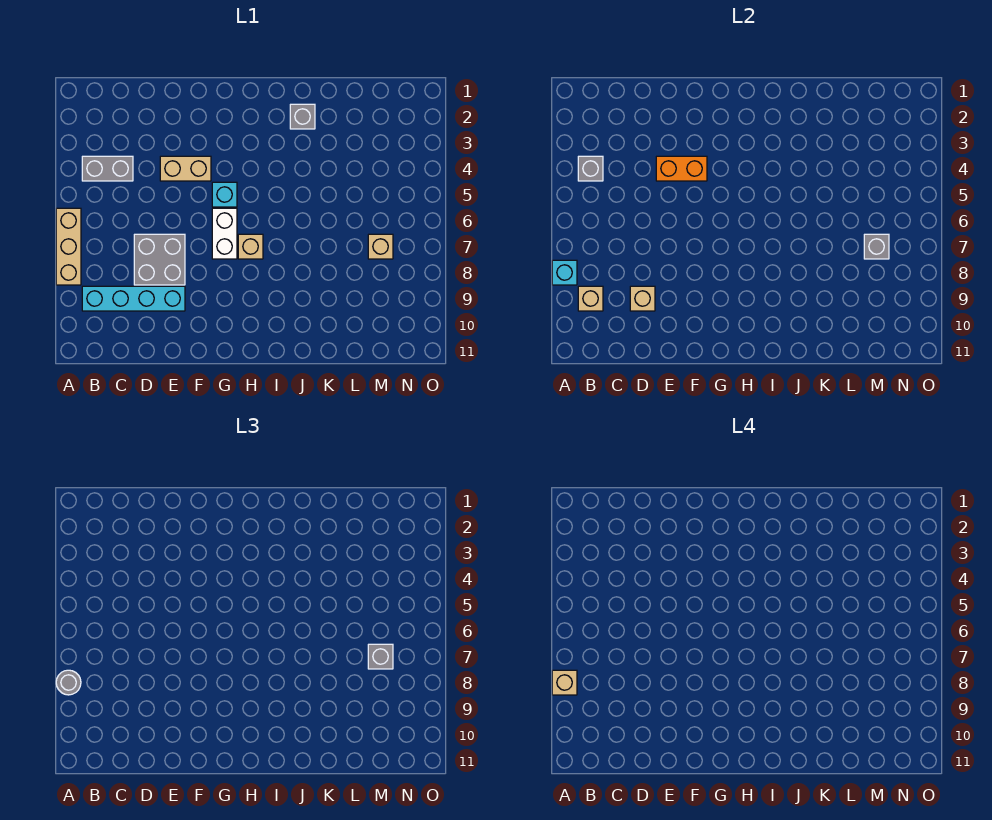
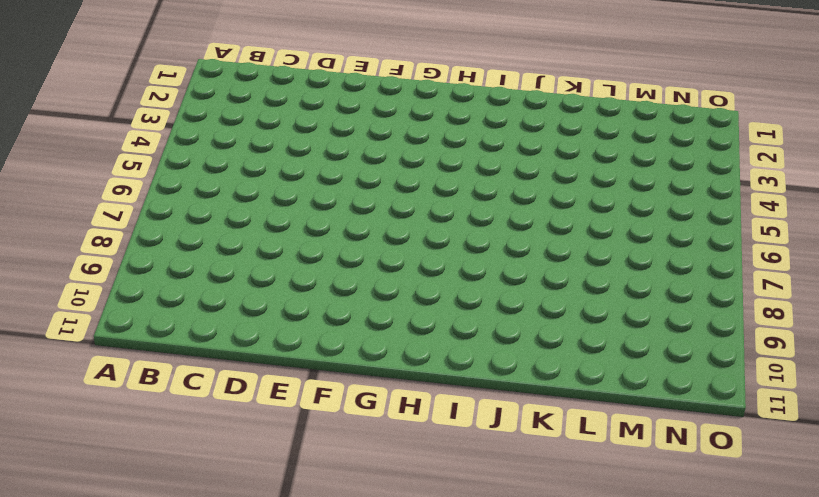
none -> tan 1x3 brick [56,208,81,285]
none -> grey 1x2 brick [82,156,133,181]
none -> cyan 1x4 brick [82,286,185,311]

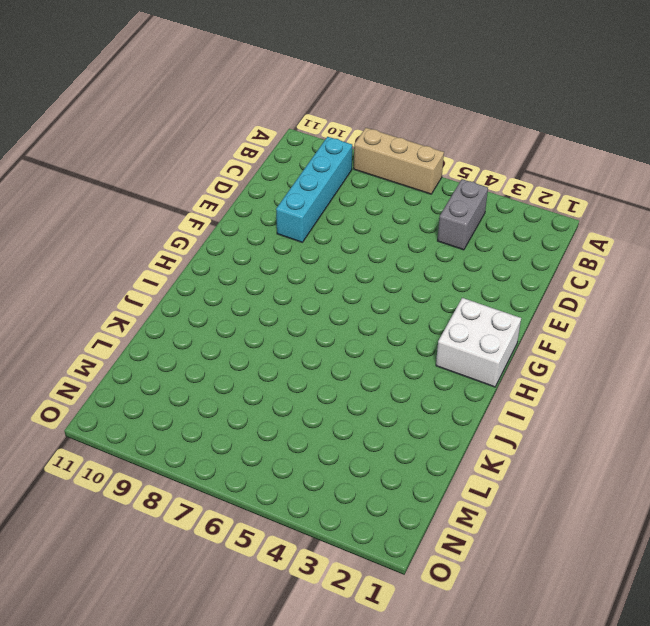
white 2x2 brick [436,298,521,387] -> none
none -> grey 2x2 brick [134,234,185,285]
none -> tan 1x2 brick [160,156,211,181]
none -> cyan 1x1 brick [212,182,237,207]

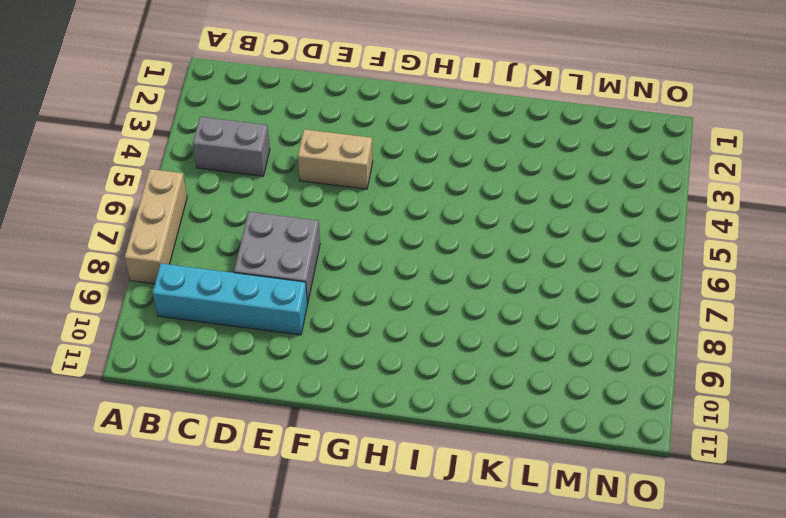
none -> cyan 1x1 brick [212,182,237,207]
none -> white 1x2 brick [212,208,237,259]
none -> tan 1x1 brick [238,234,263,259]

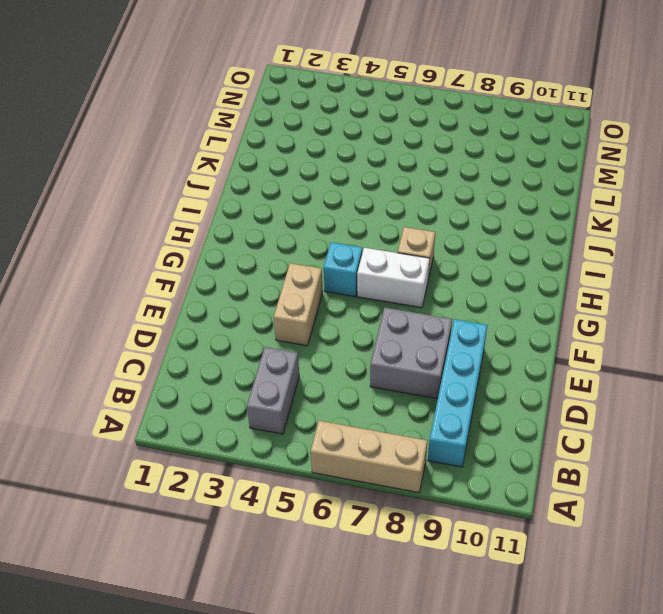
none -> grey 1x1 brick [290,104,315,129]
none -> tan 1x1 brick [368,234,393,259]
none -> cyan 1x1 brick [552,260,577,285]

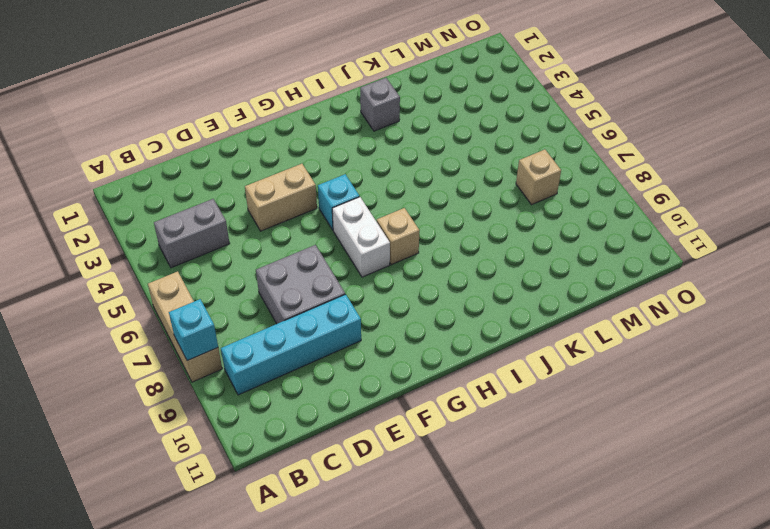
none -> grey 1x1 brick [578,156,603,181]
none -> tan 1x1 brick [578,286,603,311]
none -> tan 1x1 brick [630,286,655,311]

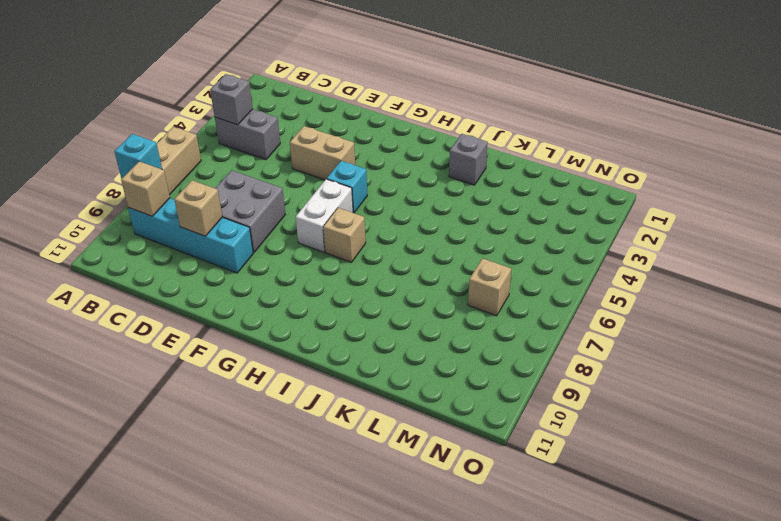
none -> orange 1x2 brick [656,156,707,181]
none -> grey 1x1 brick [864,234,889,259]
none -> grey 1x1 round brick [56,670,81,695]

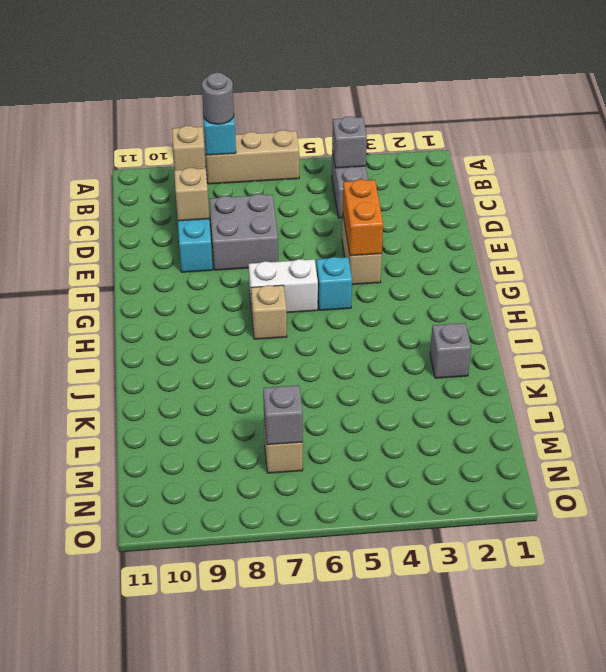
none -> grey 1x1 brick [368,644,393,669]
none -> tan 1x1 brick [552,670,577,695]

